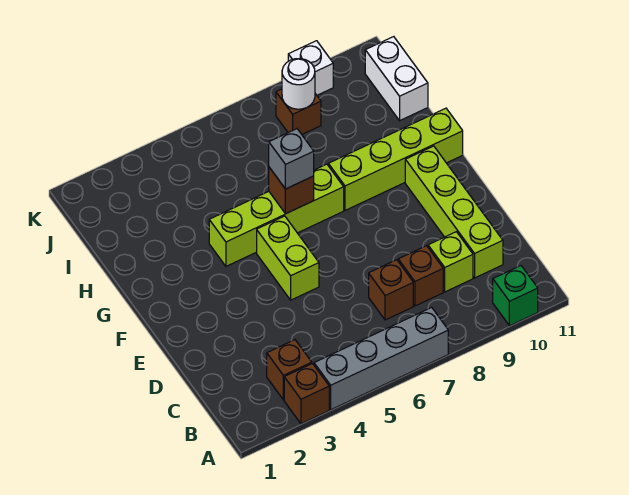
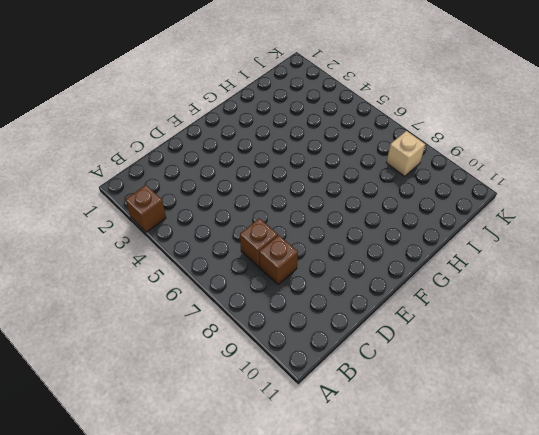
tan 1x1 brick [386,131,425,176] -> brown 1x1 brick [276,89,321,134]
none -> grey 1x4 brick [314,307,448,410]
none -> green 1x1 brick [493,266,538,326]
none -> brown 1x1 brick [267,340,312,400]

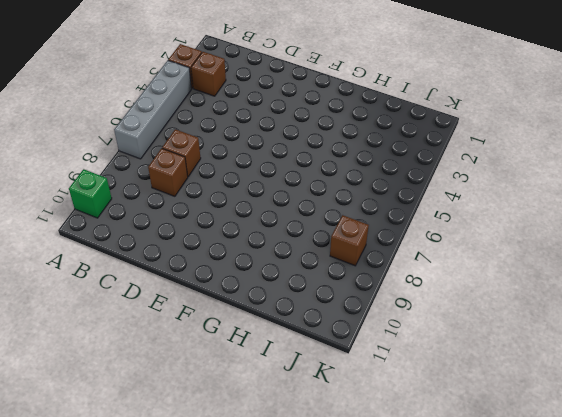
none -> lime 1x1 brick [428,232,473,292]
none -> lime 1x4 brick [405,146,503,278]
none -> lime 1x2 brick [257,216,319,300]

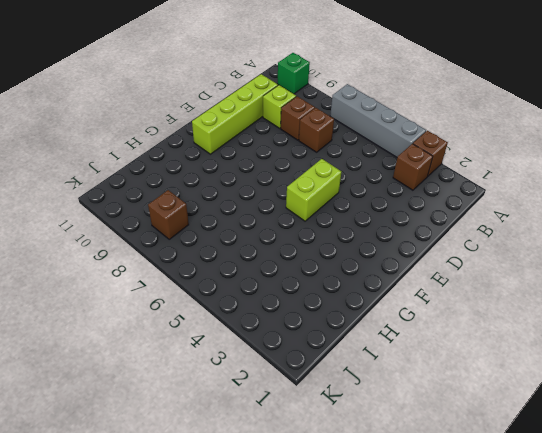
none -> lime 1x4 brick [209,164,344,266]
none -> lime 1x4 brick [328,108,463,210]
none -> white 1x2 brick [365,37,428,121]

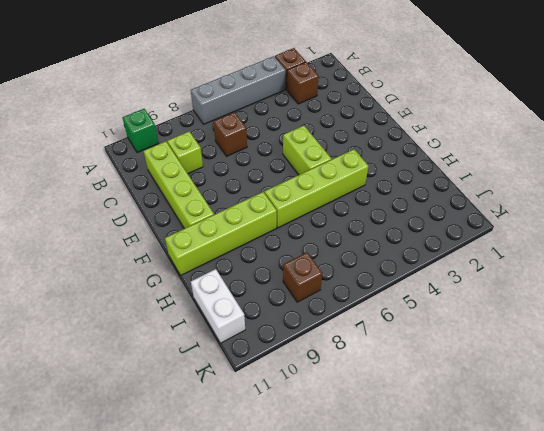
none -> brown 1x1 brick [398,246,443,306]
none -> white 1x1 brick [288,41,333,95]
none -> brown 1x1 brick [269,167,314,214]

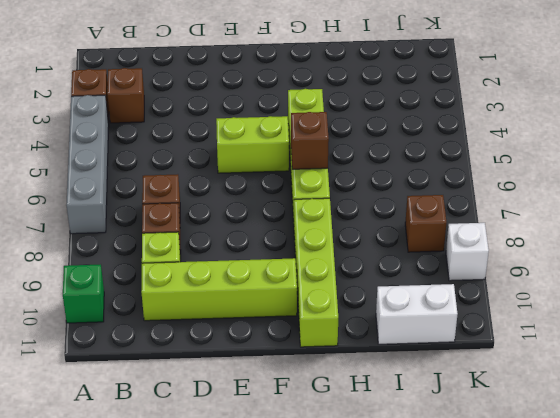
none -> white 1x1 round brick [282,59,315,109]
none -> grey 1x1 brick [269,129,314,189]

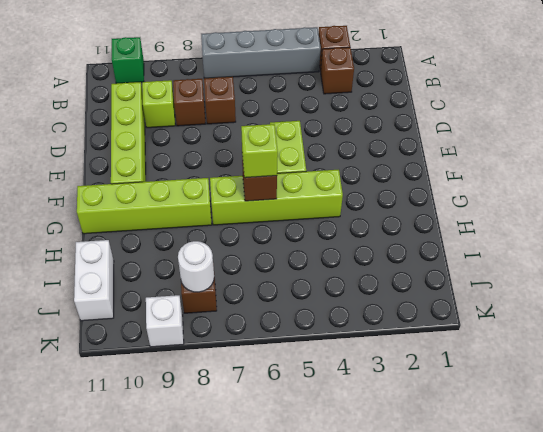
lime 1x1 brick [241,124,278,178] -> grey 1x1 brick [269,129,314,189]

